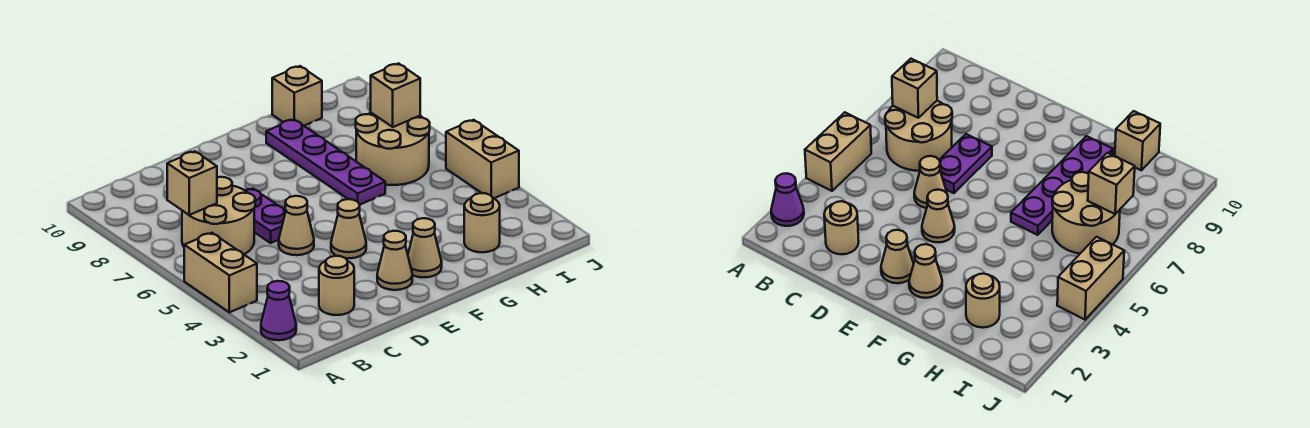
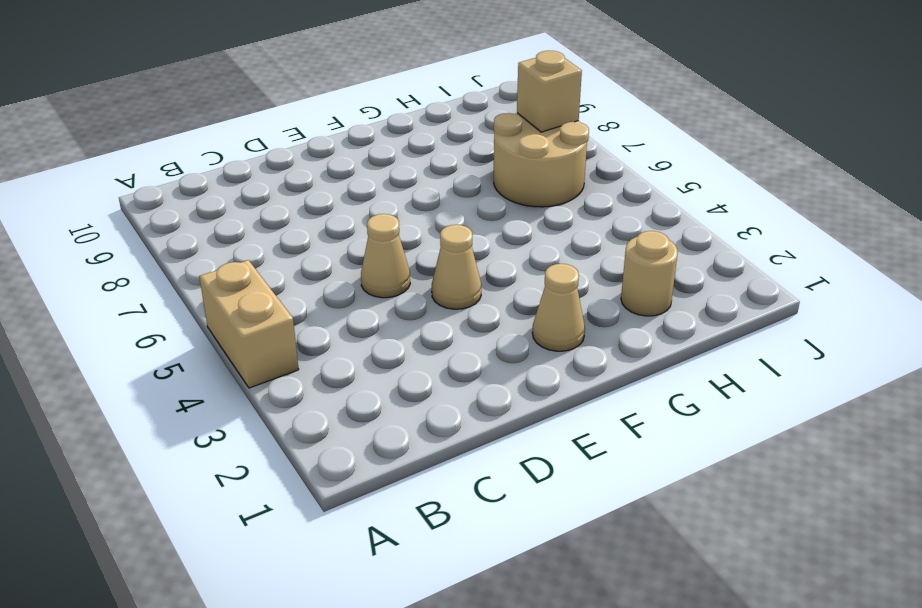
none -> purple 1x1 cone [261,281,296,340]
none -> tan 2x2 round brick [182,177,255,254]
none -> tan 1x1 round brick [319,256,354,315]

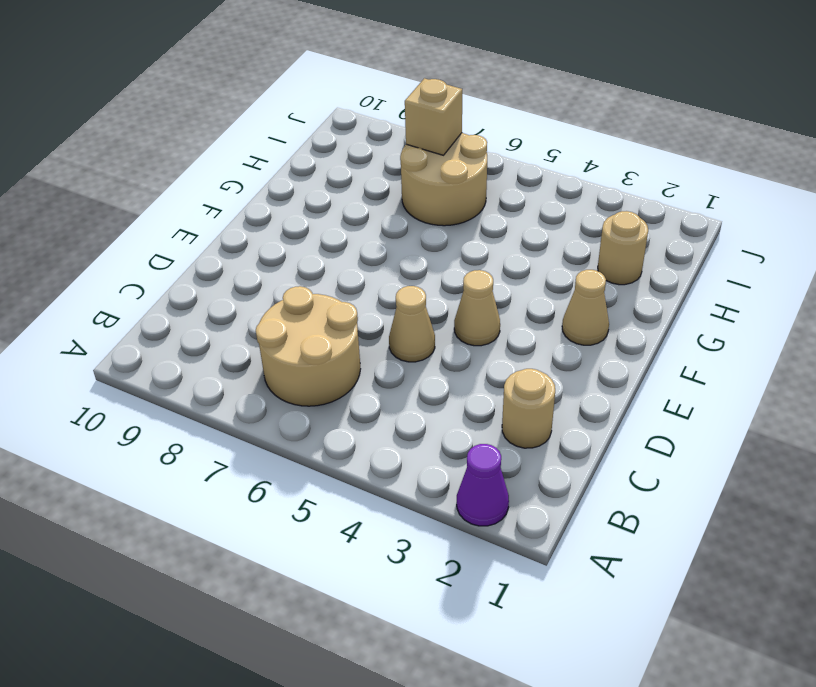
none -> tan 1x2 brick [184,233,257,312]
none -> purple 1x2 plate [245,189,286,243]
none -> tan 1x1 cone [377,231,412,290]

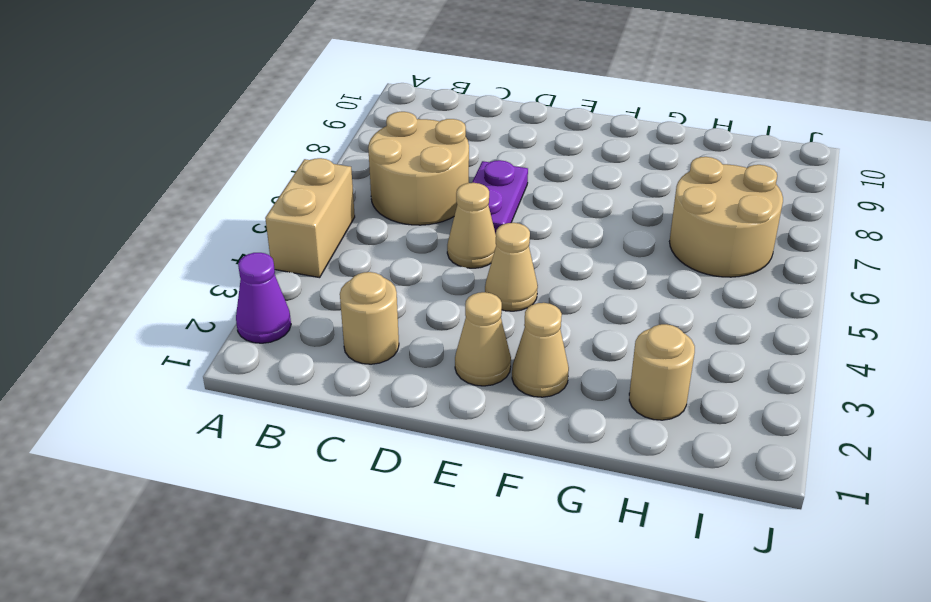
none -> purple 1x4 plate [266,119,385,204]
none -> tan 1x1 brick [272,66,322,126]
none -> tan 1x2 brick [446,120,519,199]

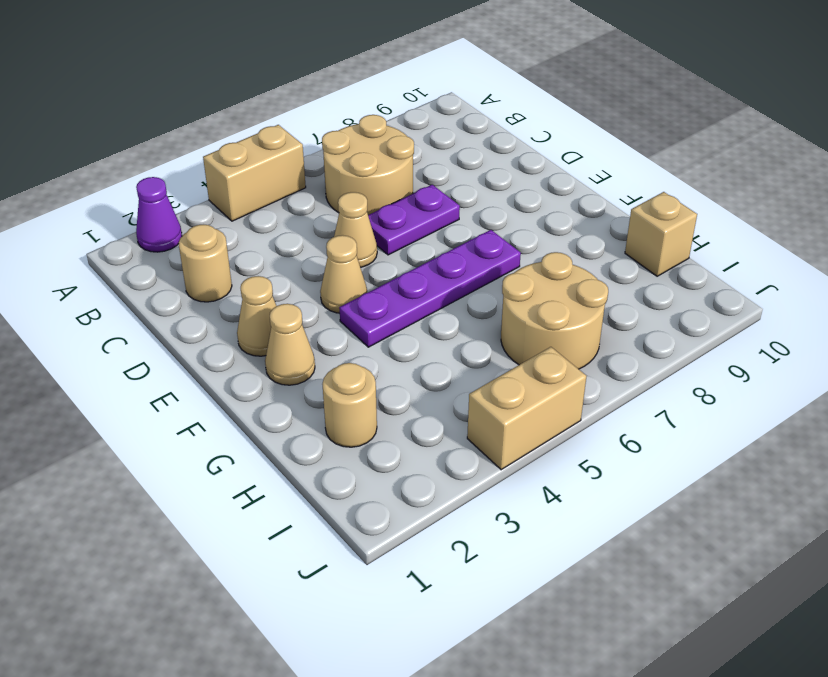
purple 1x4 plate [339,230,521,347] -> purple 1x4 plate moved to [266,119,385,204]
none -> tan 1x1 brick [167,151,217,215]
none -> tan 1x1 brick [371,63,420,127]

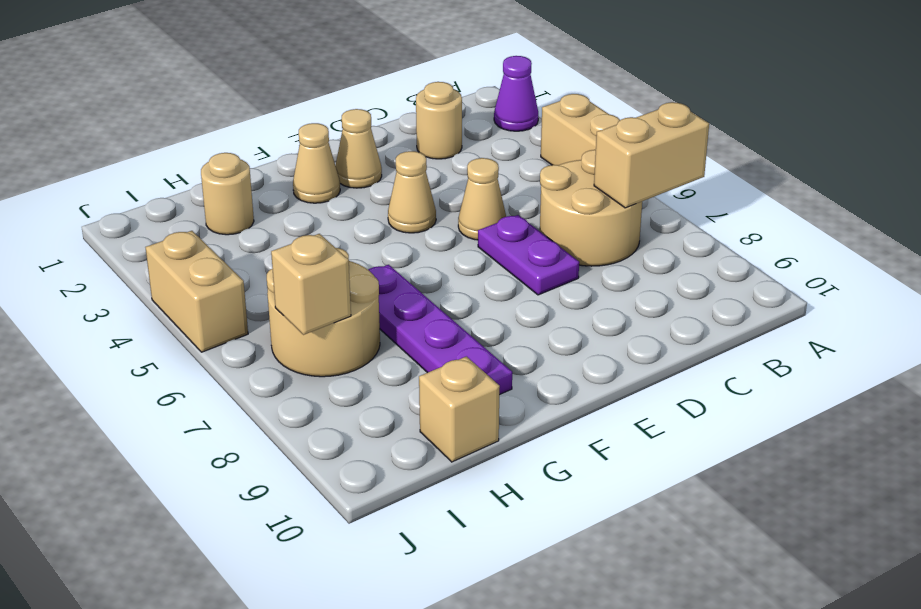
tan 1x2 brick [594,102,709,208] -> tan 1x1 brick [167,151,217,215]

